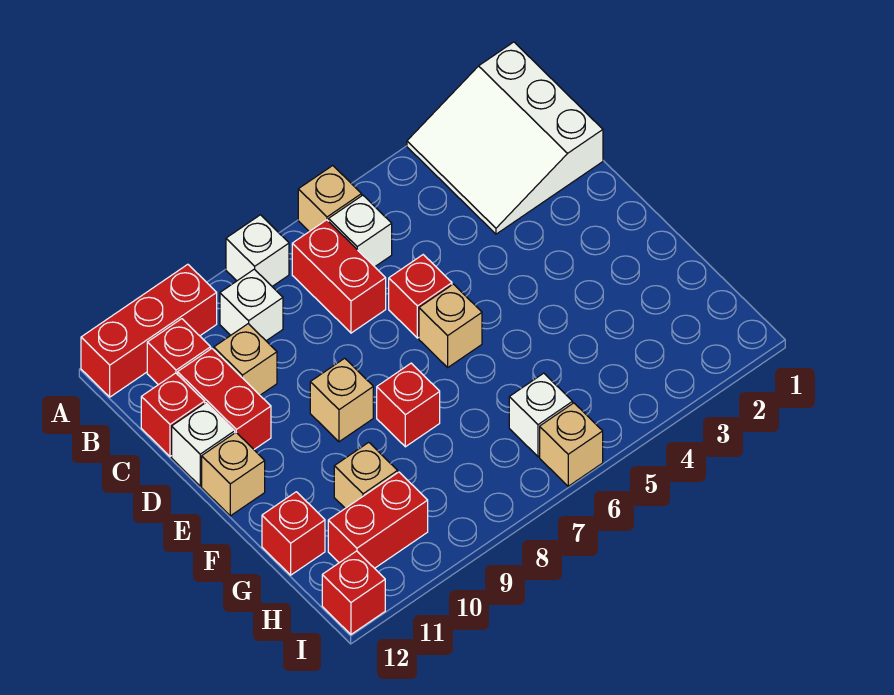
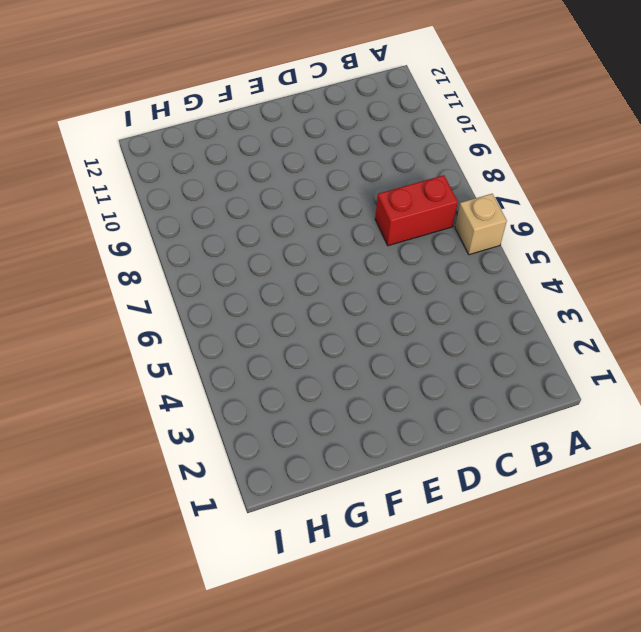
none -> white 3x3 slope [407,42,603,234]
none -> white 1x1 brick [226,215,289,286]
none -> red 1x3 brick [81,264,217,397]

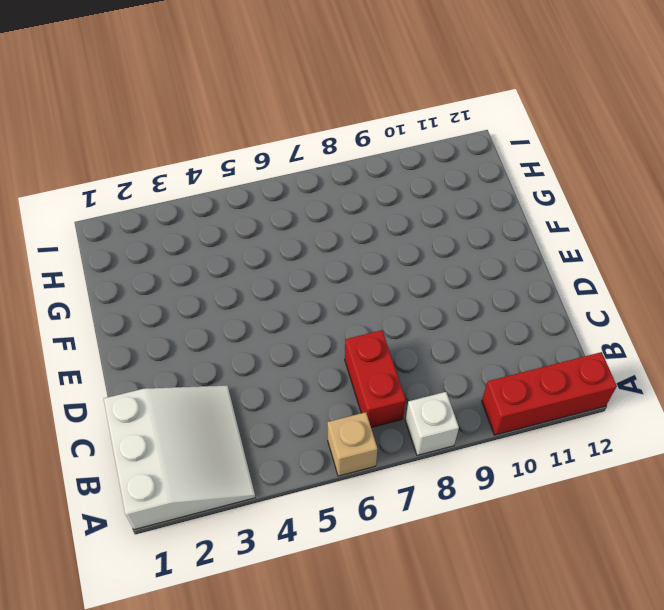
none -> white 1x1 brick [329,195,392,267]
none -> white 1x1 brick [220,269,283,341]
none -> red 1x1 brick [147,319,211,385]

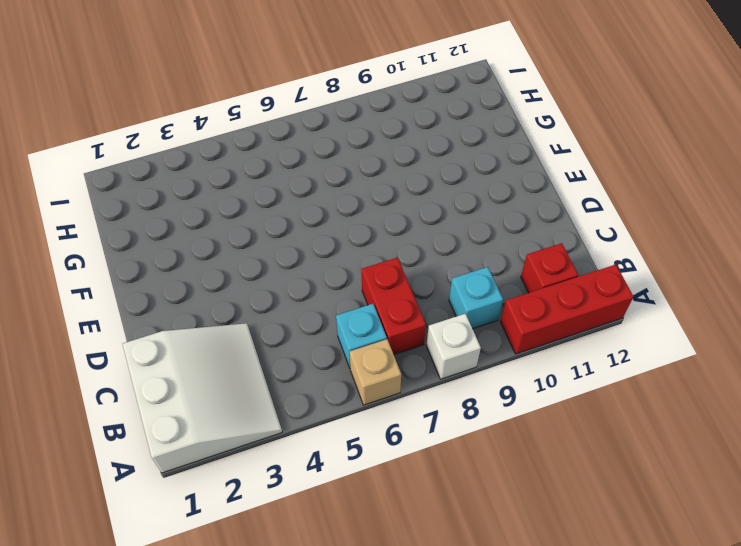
cyan 1x1 brick [336,304,387,368] -> white 1x1 brick [329,195,392,267]
cyan 1x1 brick [449,267,503,329] -> white 1x1 brick [220,269,283,341]
none -> tan 1x1 brick [214,324,277,395]
none -> red 1x2 brick [178,349,271,449]
none -> red 1x1 brick [141,373,205,456]

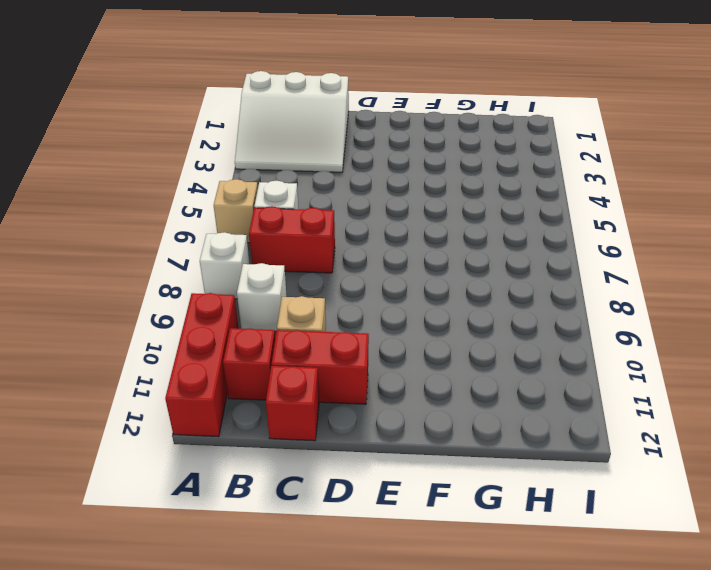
none -> red 1x1 brick [389,255,452,338]
none -> white 1x1 brick [172,403,235,486]
none -> tan 1x1 brick [419,284,482,367]

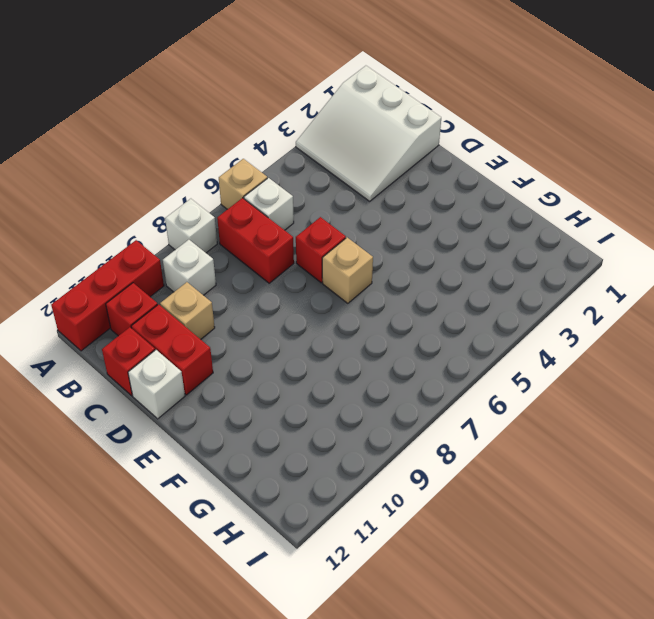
none -> tan 1x1 brick [310,358,373,442]
none -> tan 1x1 brick [202,433,265,516]
none -> red 1x1 brick [377,363,440,447]

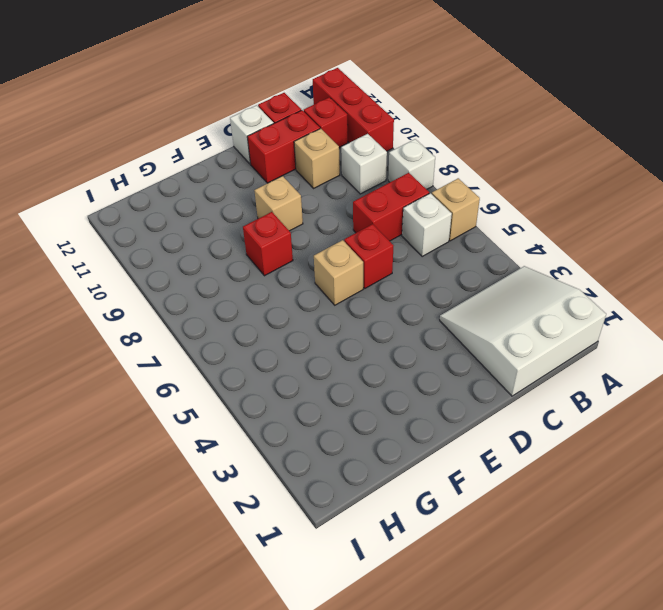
none -> tan 1x1 brick [202,433,265,516]
none -> tan 1x1 brick [334,442,398,508]
none -> red 1x1 brick [262,492,325,575]

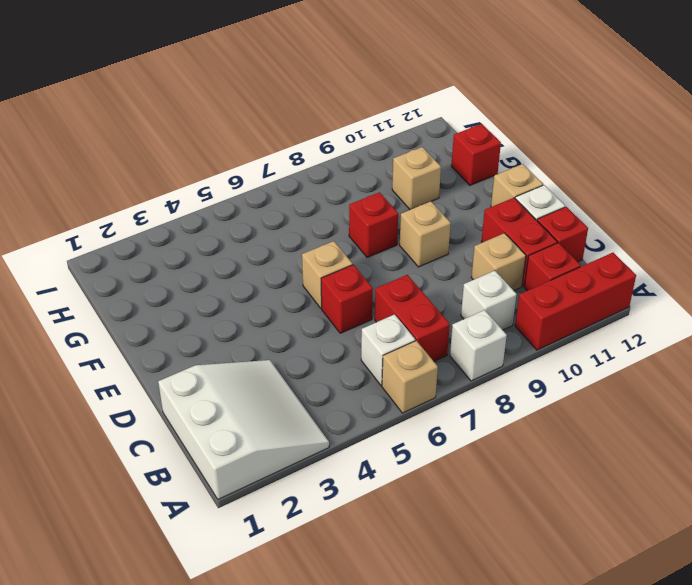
none -> white 1x1 brick [509,373,573,457]
none -> red 1x2 brick [328,472,428,568]
none -> tan 1x1 brick [540,403,603,486]

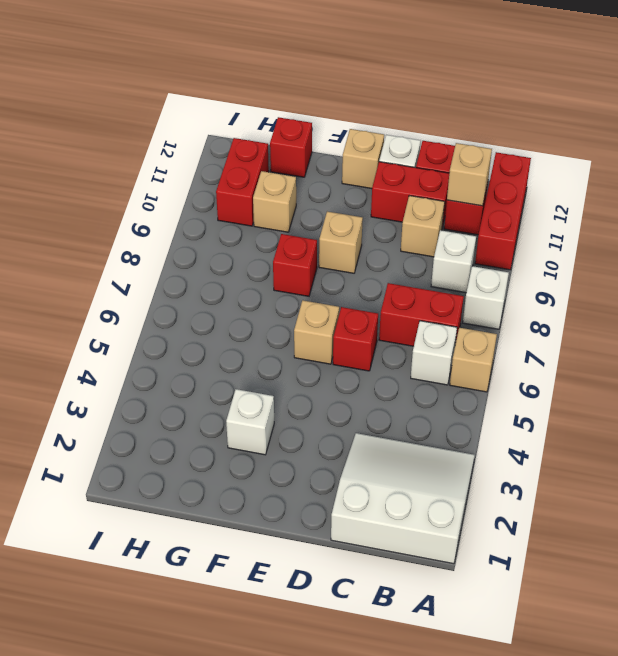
tan 1x1 brick [447,143,492,206] -> tan 1x1 brick moved to [540,403,603,486]
white 1x1 brick [226,389,274,455] -> white 1x1 brick moved to [509,373,573,457]
none -> red 1x1 brick [322,551,385,634]

